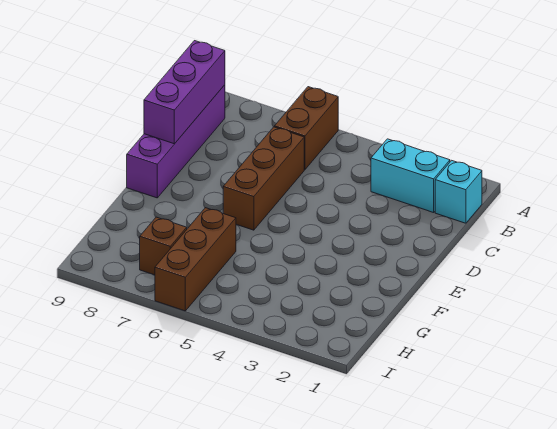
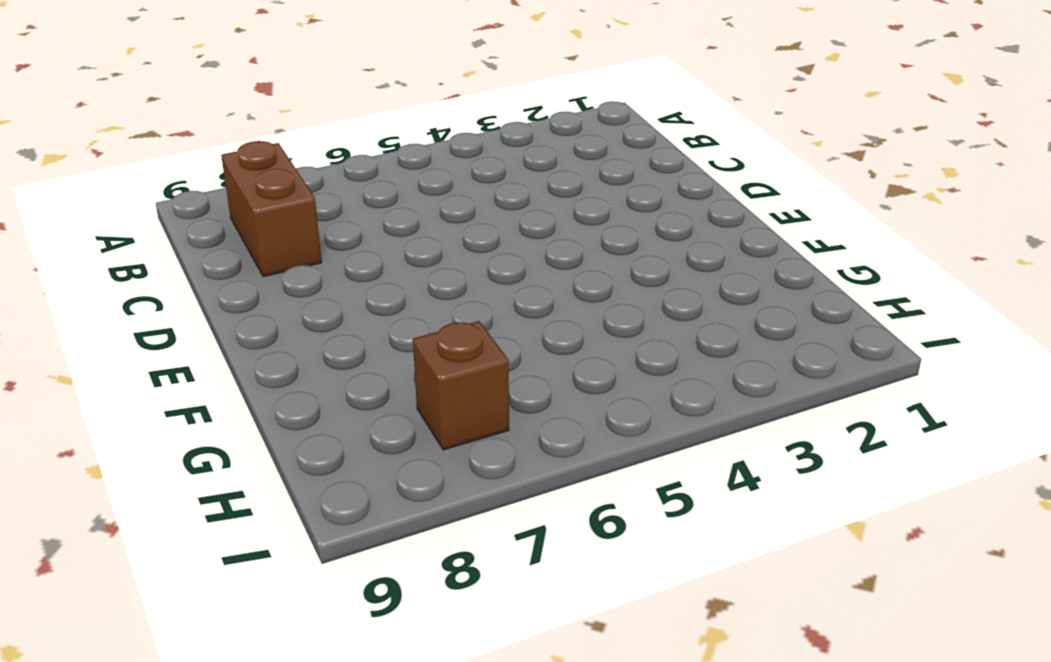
brown 1x2 brick [221,141,322,277] -> brown 1x2 brick moved to [275,87,338,170]
none -> cyan 1x1 brick [435,160,482,223]
none -> cyan 1x2 brick [371,139,450,213]

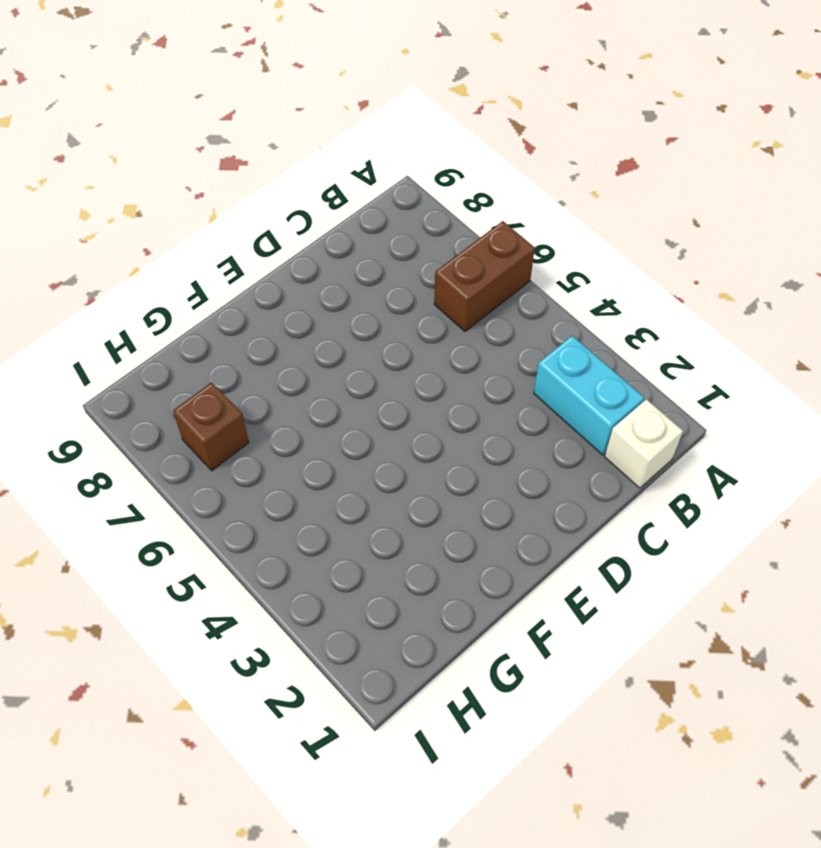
white 1x1 brick [605,399,683,488] -> cyan 1x1 brick [435,160,482,223]
none -> purple 1x4 brick [127,85,225,198]
none -> brown 1x3 brick [223,127,304,230]

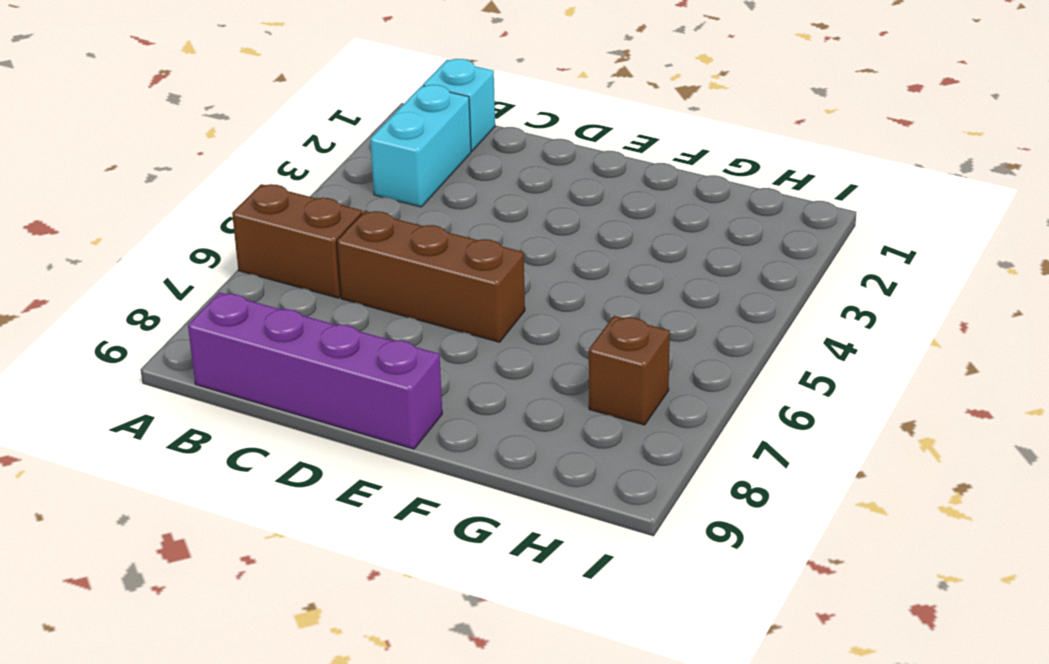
none -> brown 1x3 brick [155,208,236,311]
none -> purple 1x3 brick [144,41,225,144]

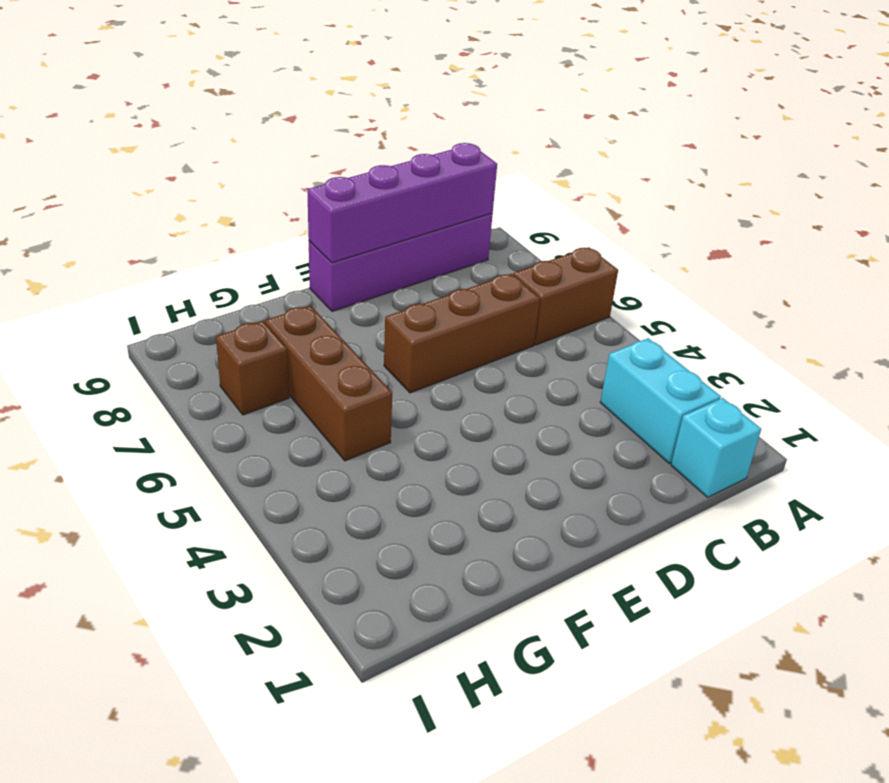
purple 1x4 brick [307,143,497,263] -> purple 1x3 brick [144,41,225,144]
brown 1x3 brick [265,306,392,461] -> brown 1x3 brick turned to [155,208,236,311]

